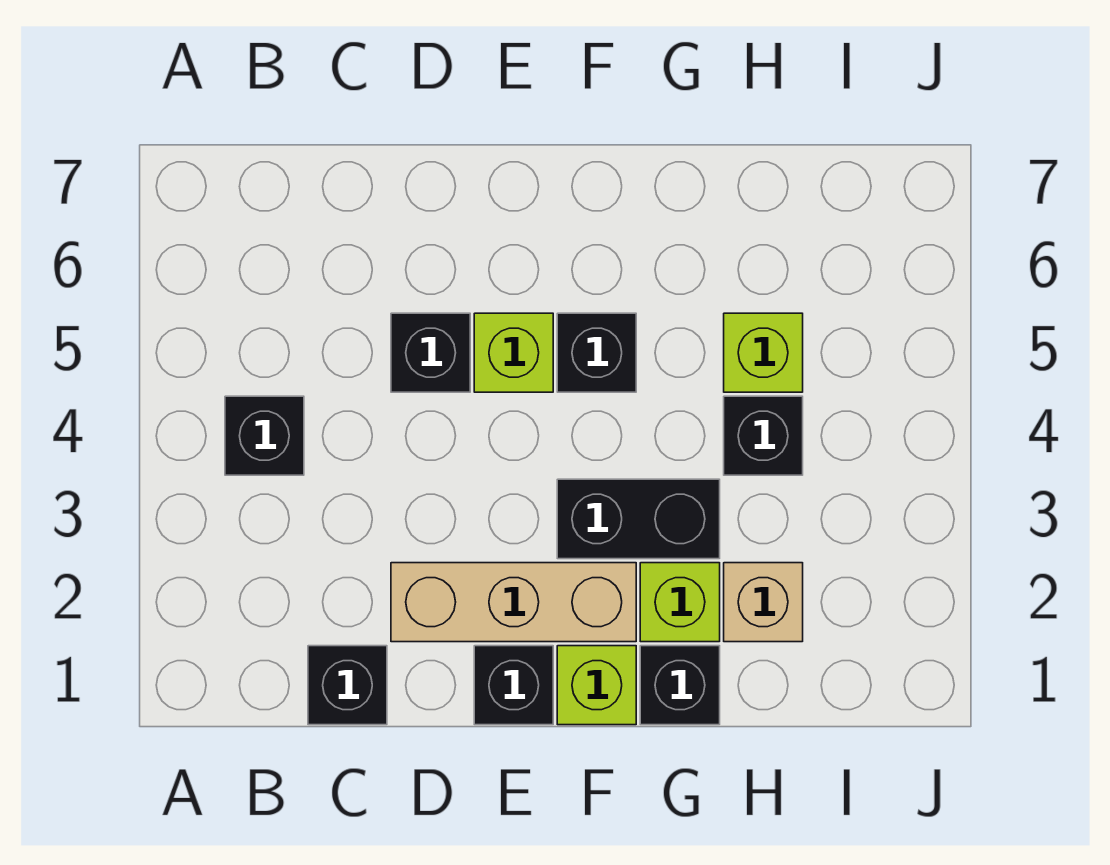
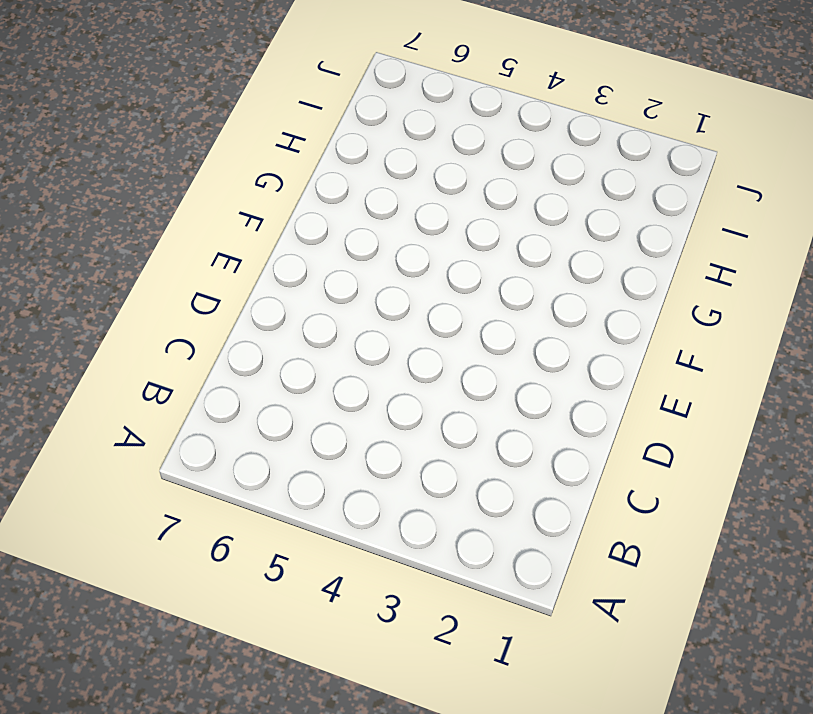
none -> black 1x1 brick [225,396,304,475]
none -> black 1x1 brick [308,646,387,725]
none -> tan 1x3 brick [391,563,636,642]

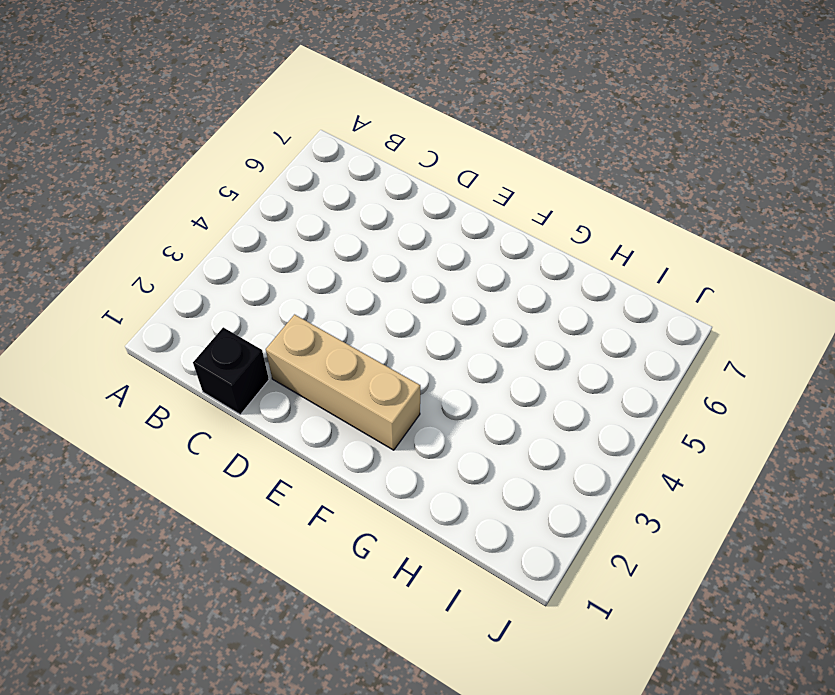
none -> black 1x1 brick [225,396,304,475]
none -> black 1x1 brick [391,313,470,392]
none -> black 1x1 brick [474,646,553,725]

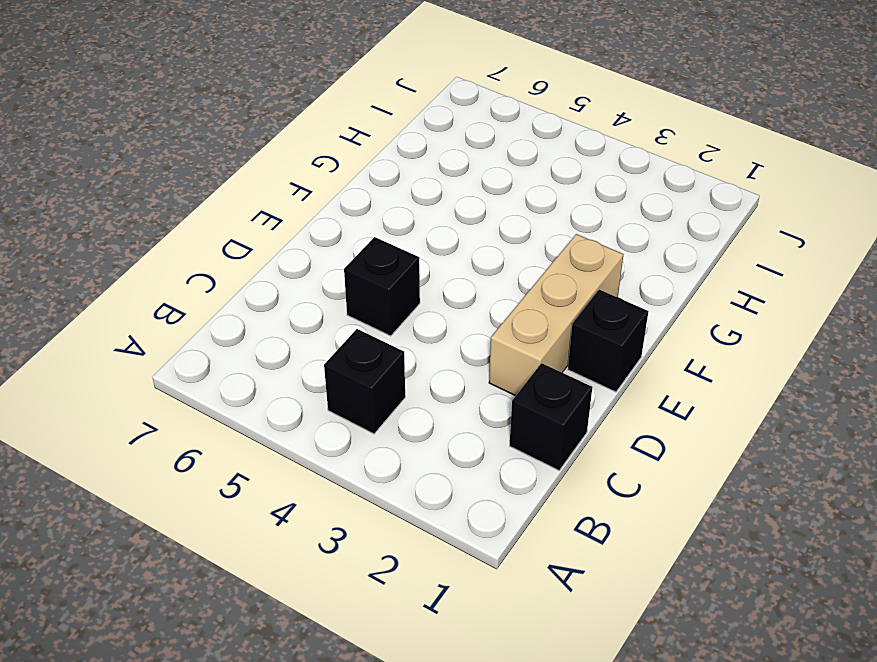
none -> lime 1x1 brick [474,313,553,392]
none -> lime 1x1 brick [557,646,636,725]
none -> black 1x2 brick [557,479,720,559]

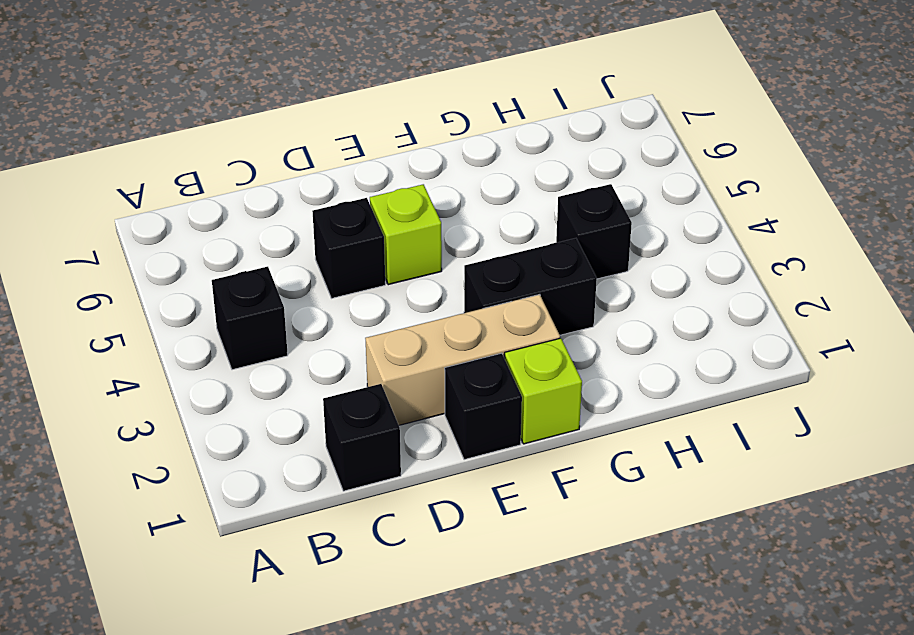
none -> black 1x1 brick [557,313,636,392]
none -> black 1x1 brick [640,646,720,725]
none -> lime 1x1 brick [640,563,720,642]

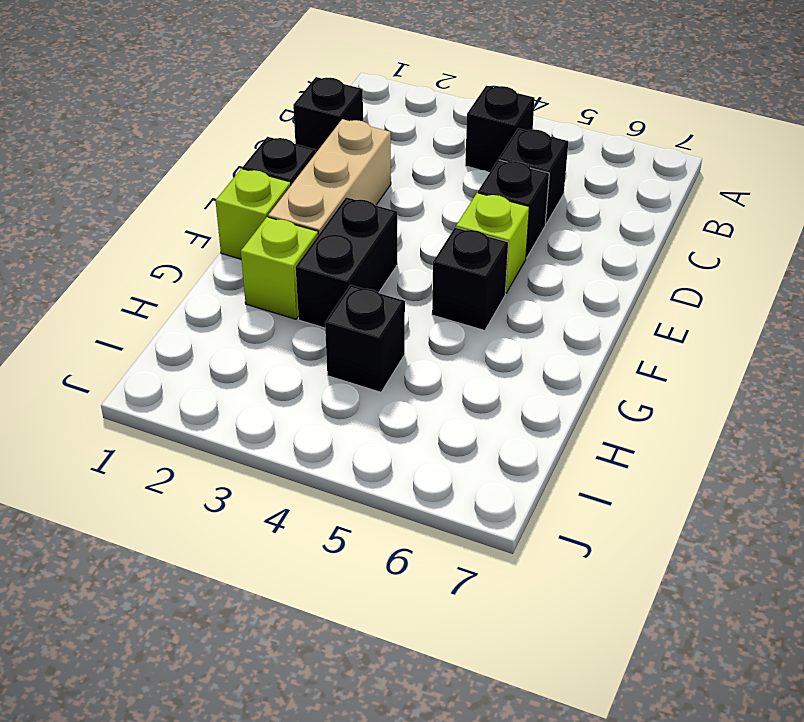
black 1x1 brick [499,128,568,224] -> black 1x1 brick moved to [640,646,720,725]
none -> tan 1x1 brick [724,563,803,642]
none -> lime 1x1 brick [724,313,803,392]

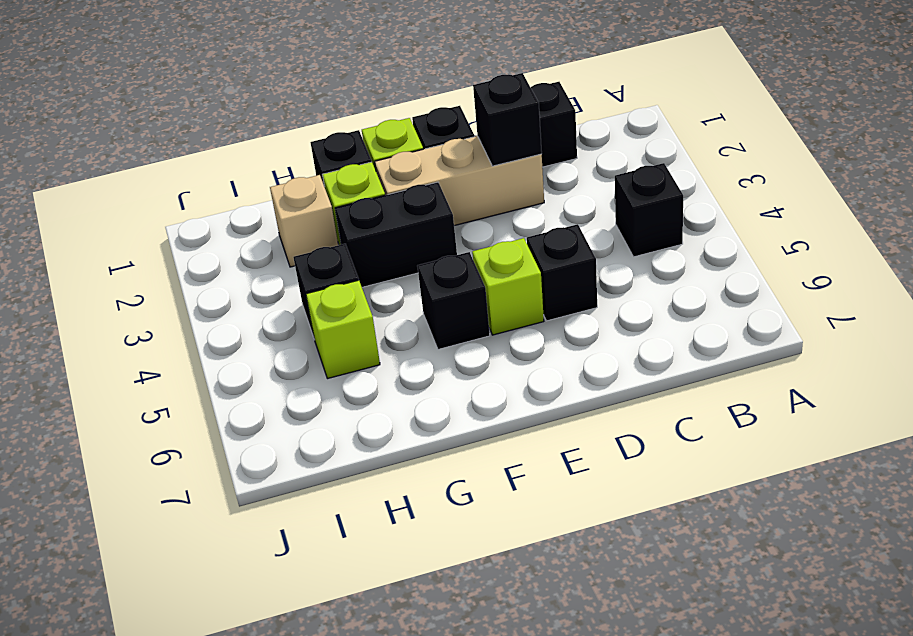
black 1x1 brick [473,73,542,166] -> none

